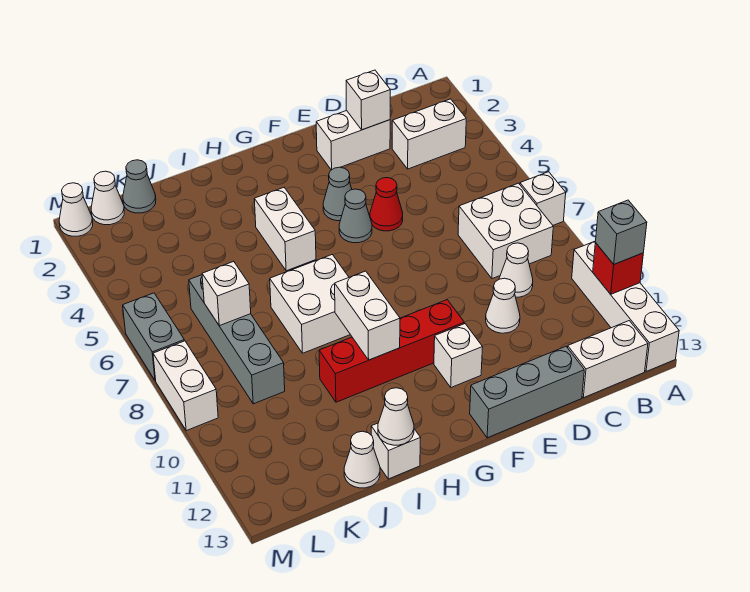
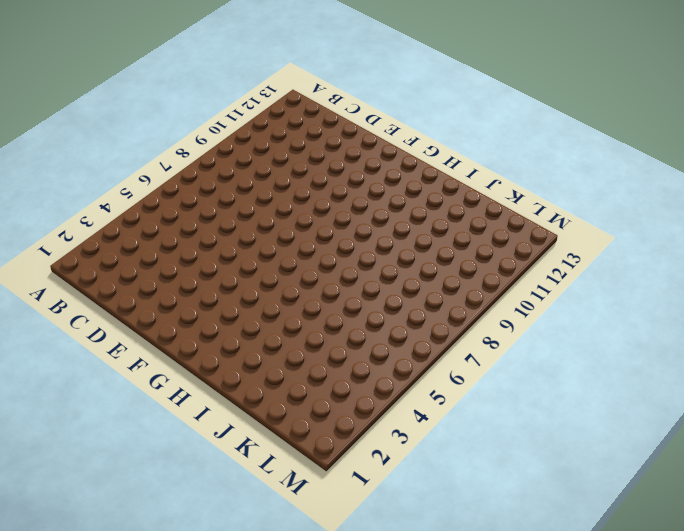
none -> white 1x1 brick [520,172,566,225]
none -> white 1x4 brick [572,241,679,372]
none -> white 1x2 brick [392,99,466,169]
none -> white 2x2 brick [458,183,553,279]

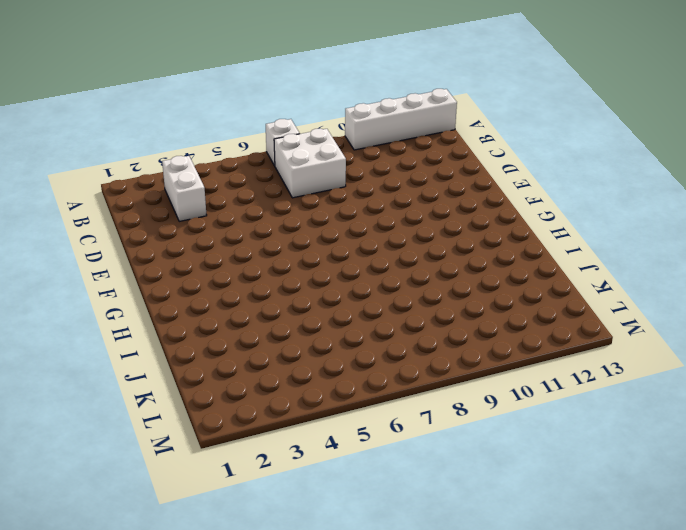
none -> white 1x2 brick [568,321,648,398]
none -> white 1x1 cone [499,243,533,297]
none -> white 1x2 brick [316,111,390,170]
none -> white 1x1 cone [486,278,520,333]

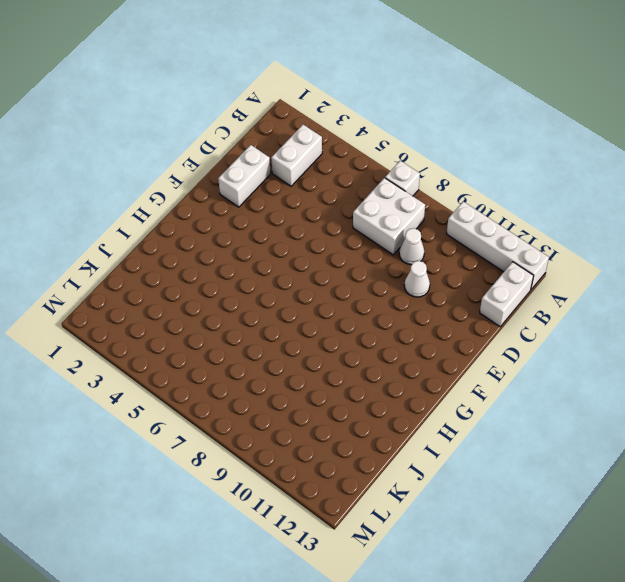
none -> grey 1x3 brick [470,347,584,438]
none -> red 1x1 cone [370,178,403,231]
none -> grey 1x1 cone [323,167,352,221]
none -> grey 1x1 cone [339,189,372,243]

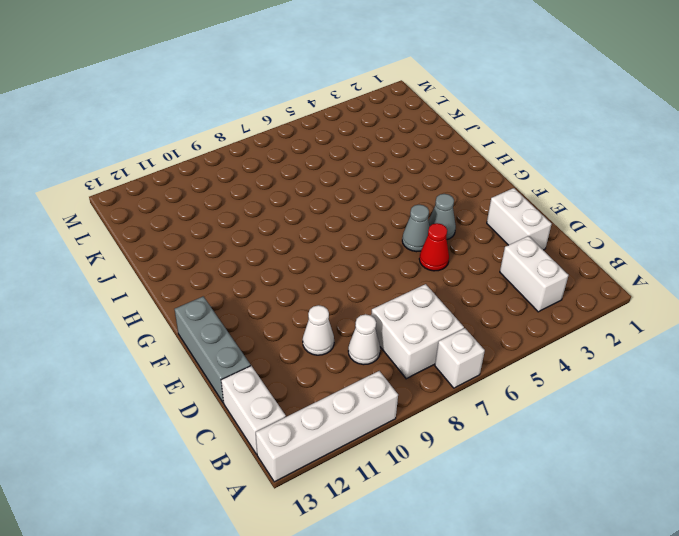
none -> red 1x4 brick [319,300,464,402]
none -> white 1x1 brick [434,324,483,388]
none -> white 1x2 brick [254,188,316,271]
none -> white 2x2 brick [270,255,350,353]

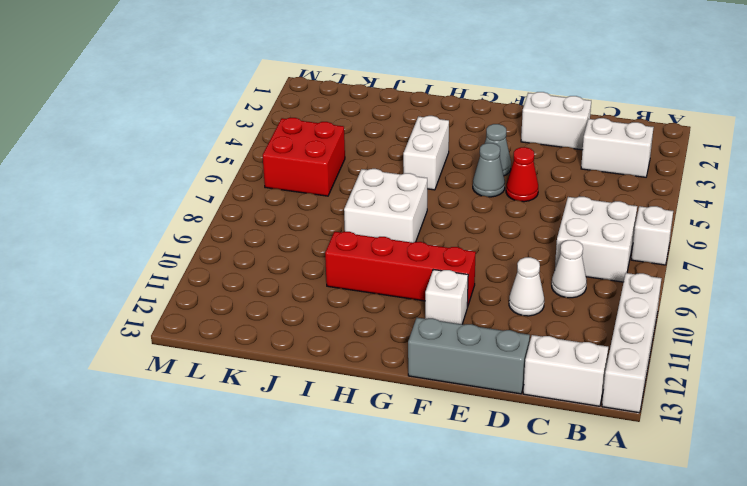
red 2x2 brick [263,118,345,196] -> grey 1x4 brick [189,275,285,404]
none -> white 1x1 brick [371,423,421,479]
none -> white 1x1 cone [344,431,380,488]
none -> grey 1x1 cone [123,160,156,213]
none -> white 1x1 cone [91,171,124,225]

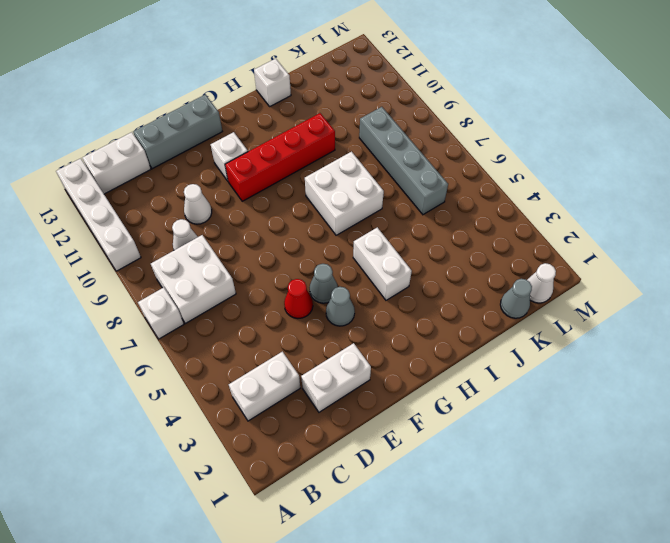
none -> white 1x1 cone [344,431,380,488]
none -> white 1x1 cone [59,183,93,236]
none -> grey 1x2 brick [123,293,184,381]
none -> white 1x2 brick [153,341,218,431]

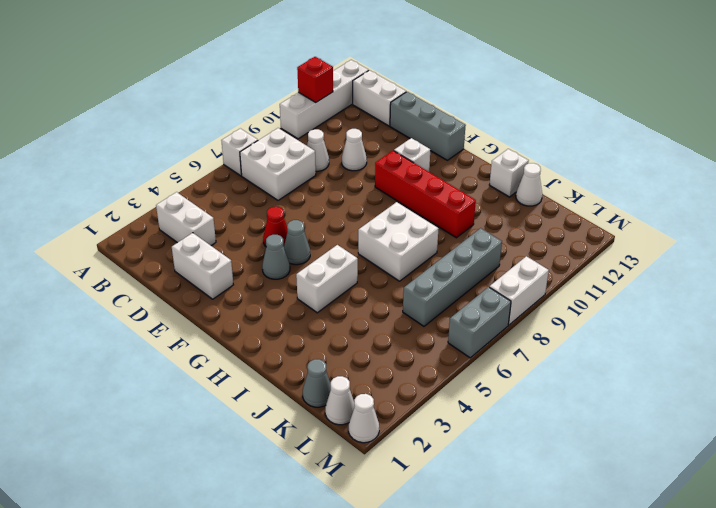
none -> white 1x1 brick [346,70,390,130]
none -> white 1x2 brick [335,271,400,360]
none -> white 1x1 cone [378,388,414,445]
none -> white 1x1 brick [202,261,251,326]

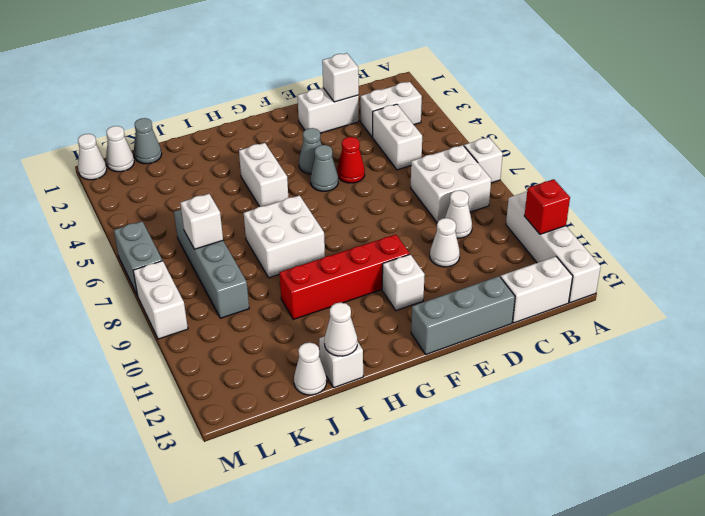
white 1x2 brick [373,104,422,170] -> white 1x2 brick moved to [335,271,400,360]
none -> grey 1x1 brick [595,200,647,264]

